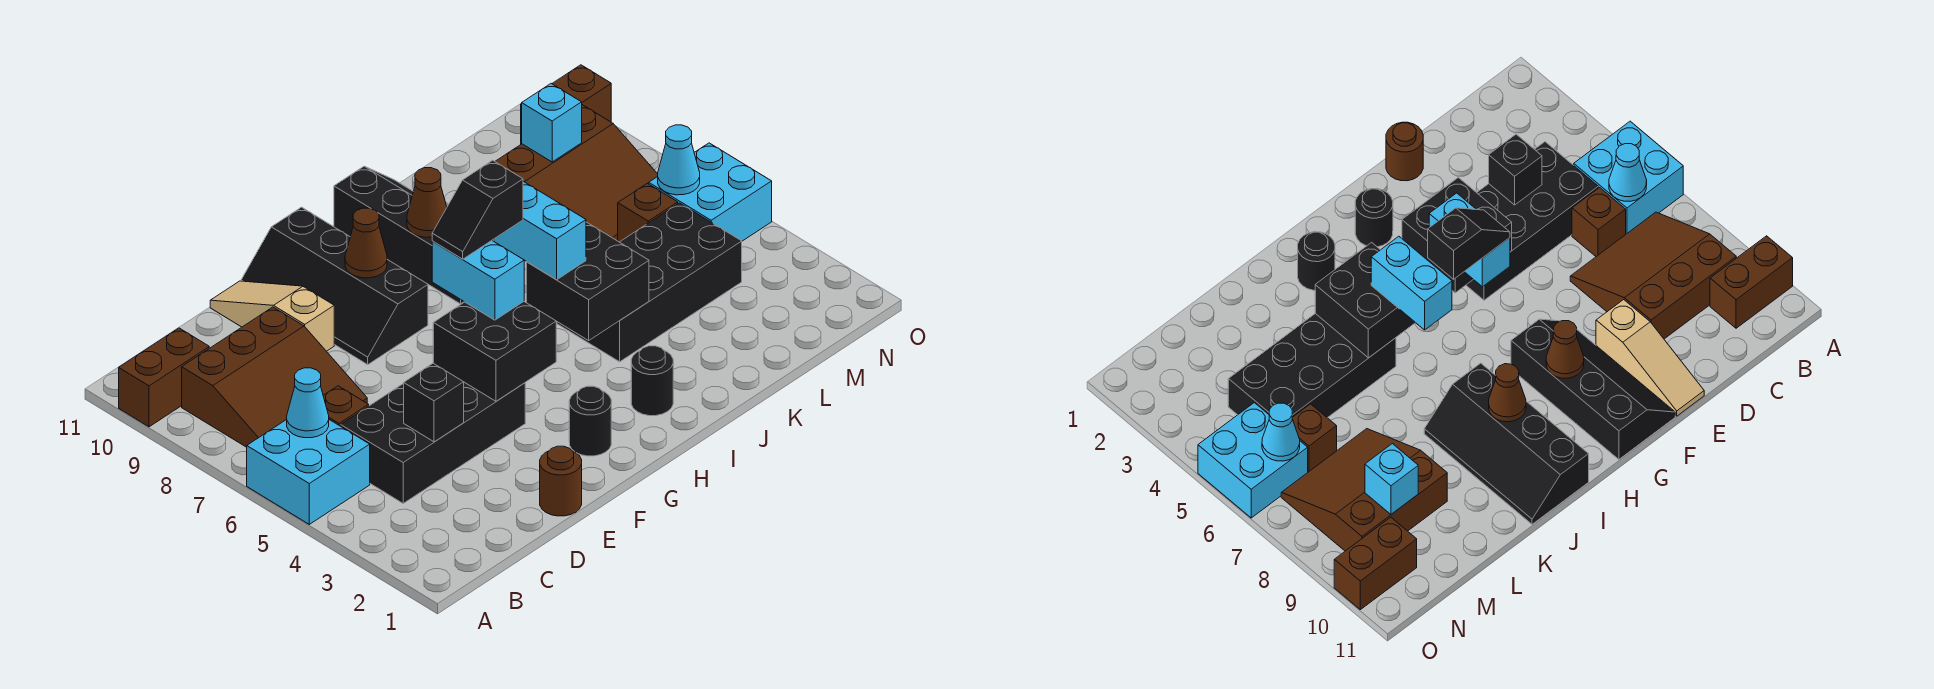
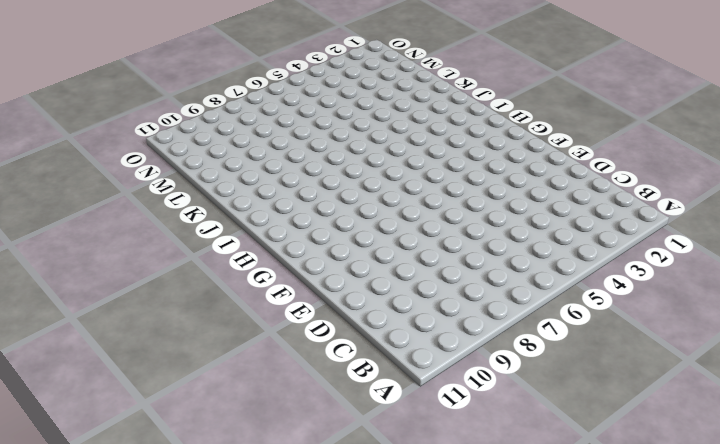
none -> cyan 2x2 brick [247,420,370,524]
none -> brown 1x2 brick [119,328,209,427]
none -> brown 3x3 slope [182,307,367,447]

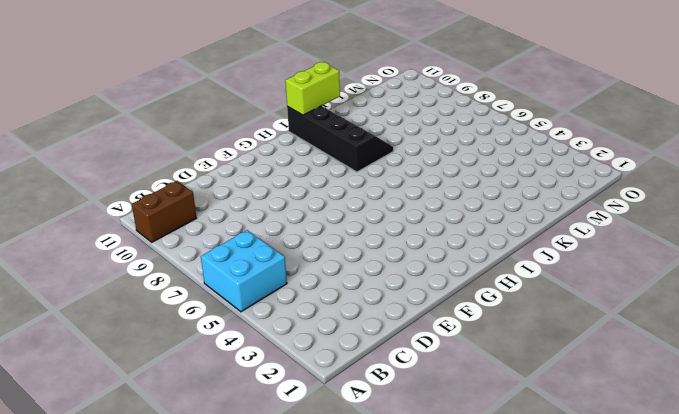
lime 1x2 brick [285,62,340,115] -> none
none -> brown 3x3 slope [182,307,367,447]
none -> black 2x4 brick [341,382,525,503]
none -> brown 1x1 brick [323,386,369,426]

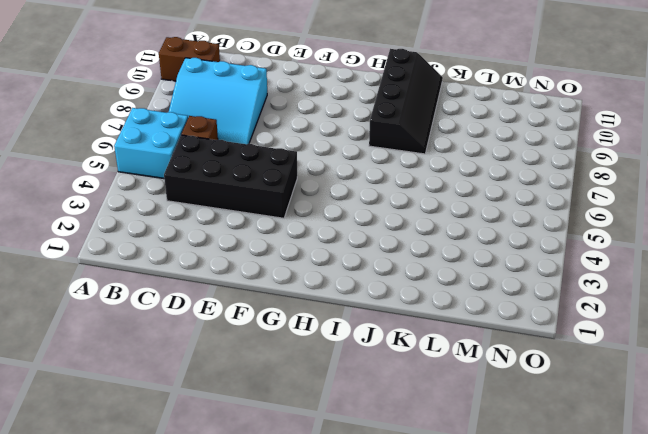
cyan 3x3 slope [169,58,267,144] -> brown 3x3 slope [182,307,367,447]
none -> brown 1x1 round brick [540,446,582,516]
none -> tan 1x3 slope [210,281,334,351]
none -> black 2x4 slope [241,207,428,364]

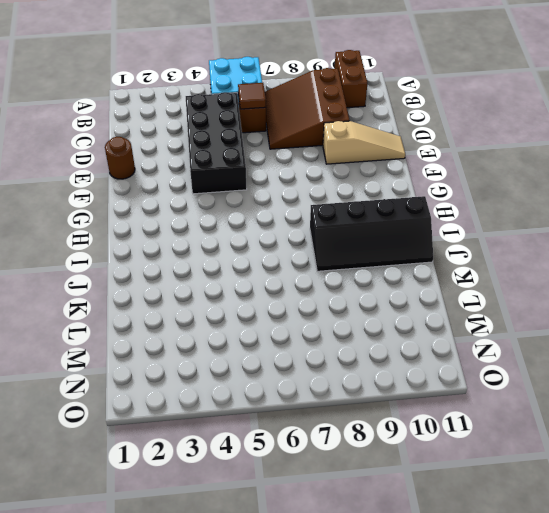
brown 1x1 tile [238,83,266,109] -> none
none -> black 2x4 slope [241,207,428,364]
none -> black 1x1 round brick [569,386,611,456]
none -> black 1x1 round brick [631,346,673,416]

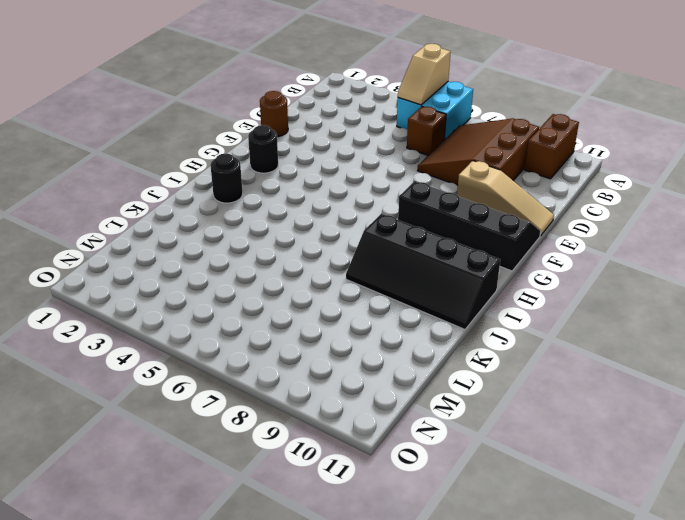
tan 1x2 slope [398,44,451,105] -> none
none -> black 2x4 brick [341,382,525,503]
none -> black 2x4 brick [557,203,742,362]
none -> brown 3x3 slope [495,105,658,241]

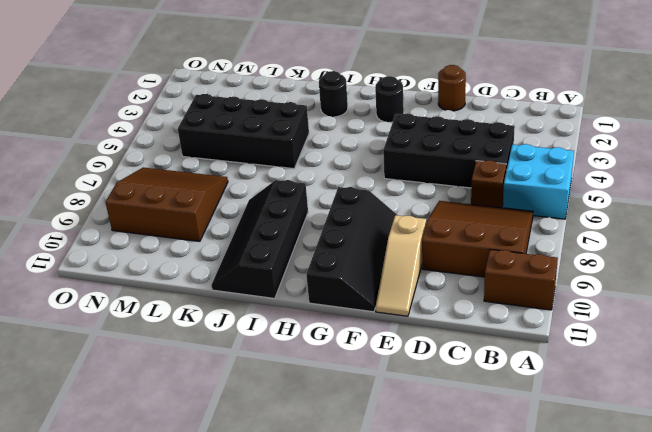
none -> brown 1x1 brick [618,183,678,242]
none -> cyan 2x2 brick [649,143,772,241]
none -> brown 1x2 brick [521,65,611,144]

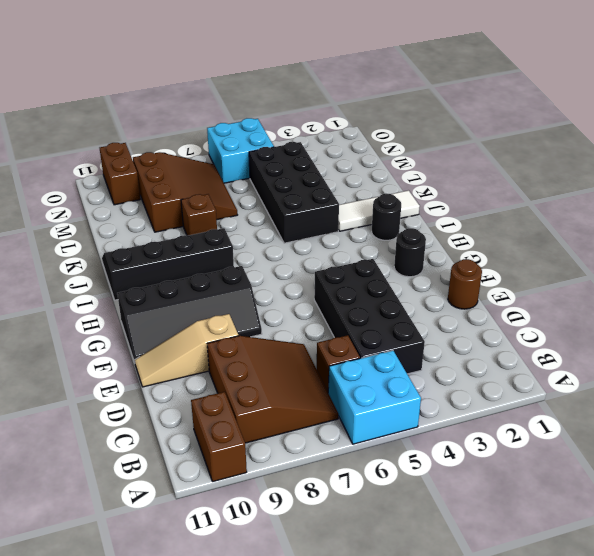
white 1x3 tile [338,190,420,231] -> none
brown 1x1 brick [181,194,217,236] -> brown 1x1 brick moved to [618,183,678,242]
none -> cyan 1x1 cone [287,368,329,438]
none -> black 1x1 brick [404,363,464,442]
none -> black 2x2 brick [433,302,556,401]

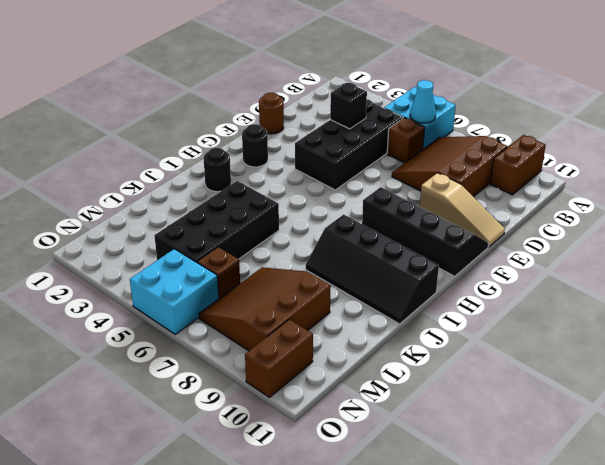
none -> black 2x2 brick [433,302,556,401]
none -> brown 1x1 cone [345,208,387,278]
none -> black 2x2 brick [526,222,649,340]

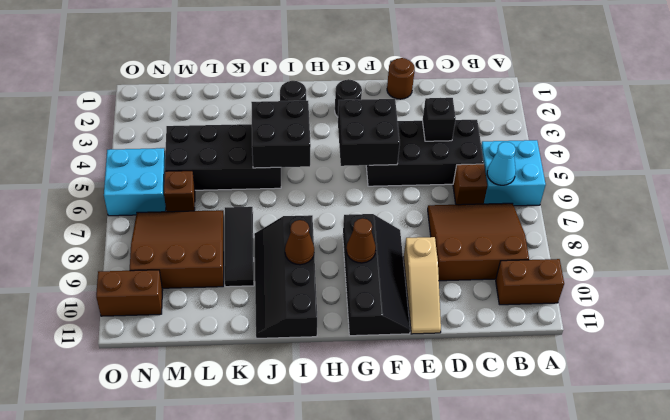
black 1x3 tile [224,207,254,287] -> none
none -> cyan 1x1 brick [522,84,582,162]
none -> cyan 1x1 cone [658,125,700,195]
none -> cyan 1x2 brick [432,241,524,320]

